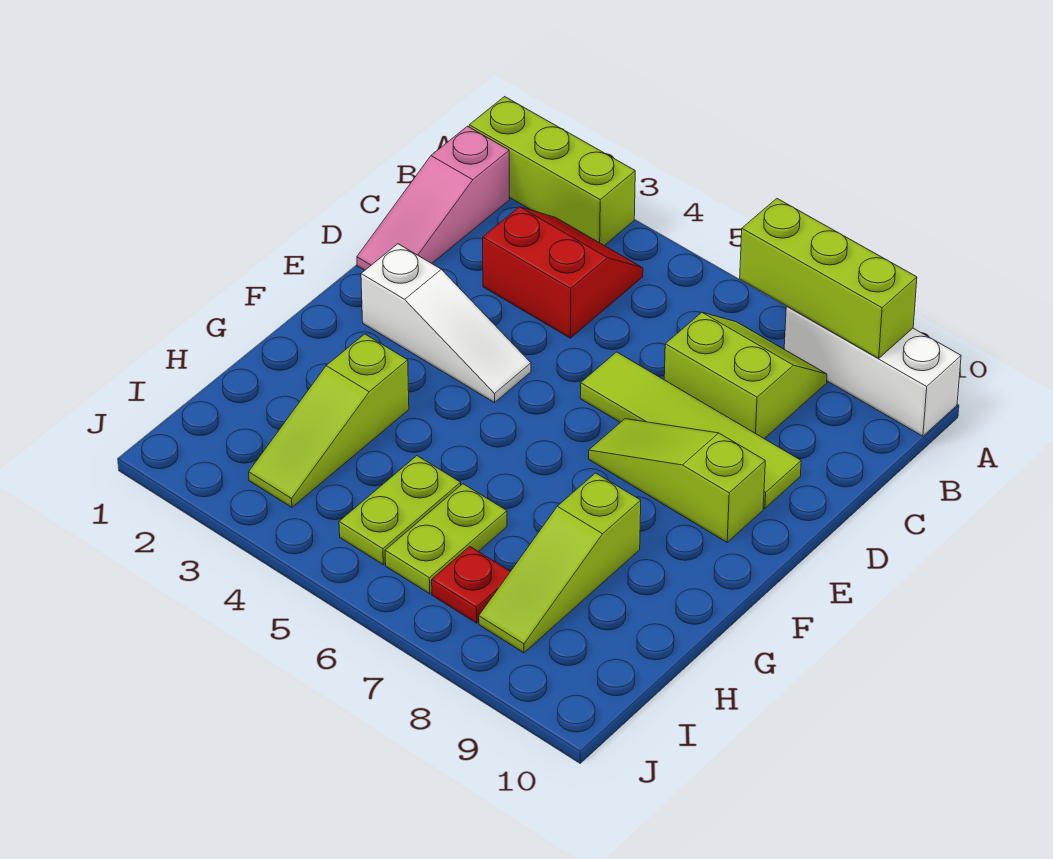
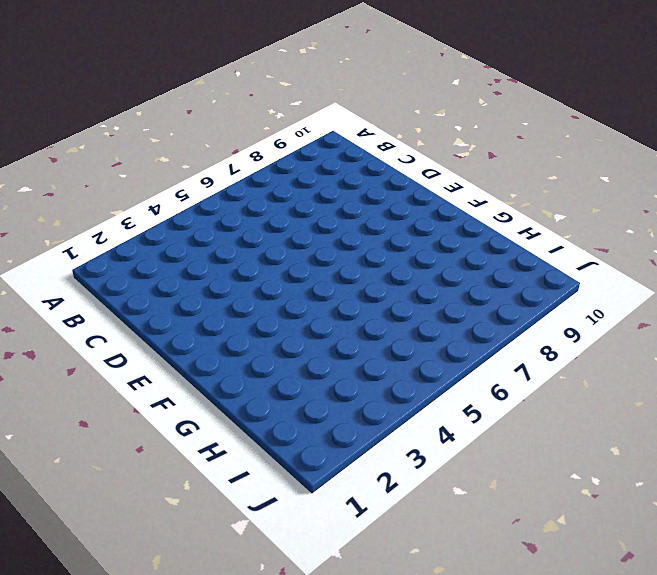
none -> lime 1x3 brick [469,97,635,246]
none -> white 1x3 brick [784,306,961,436]
none -> pink 1x3 slope [357,126,509,270]

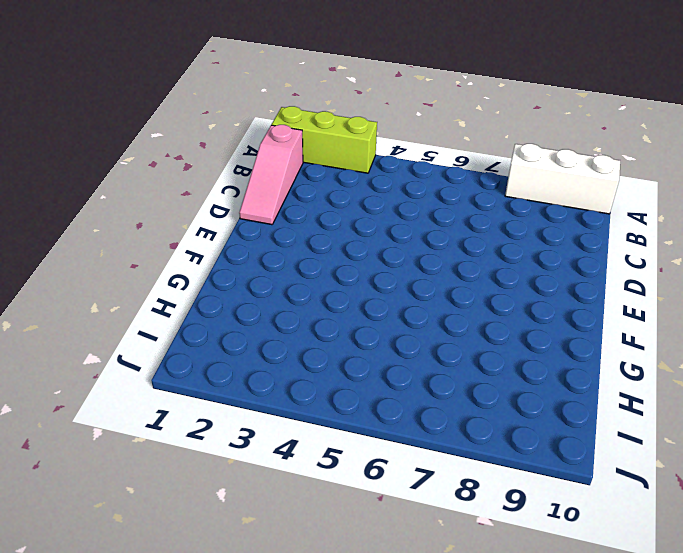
none -> red 2x2 slope [483,207,643,338]
none -> lime 2x2 slope [664,313,827,439]
none -> lime 1x4 tile [580,352,801,508]

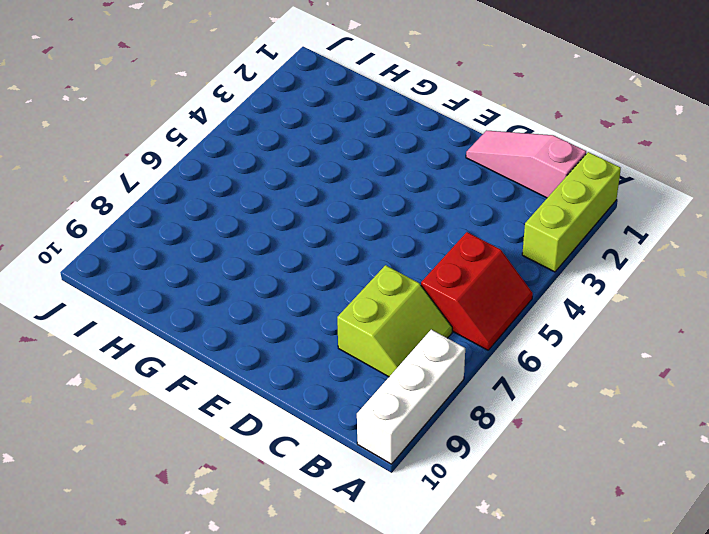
red 2x2 slope [421,232,533,350] -> red 2x2 slope moved to [483,207,643,338]
none -> lime 1x4 tile [580,352,801,508]
none -> white 1x3 slope [361,244,531,403]
none -> lime 1x3 slope [589,419,765,542]

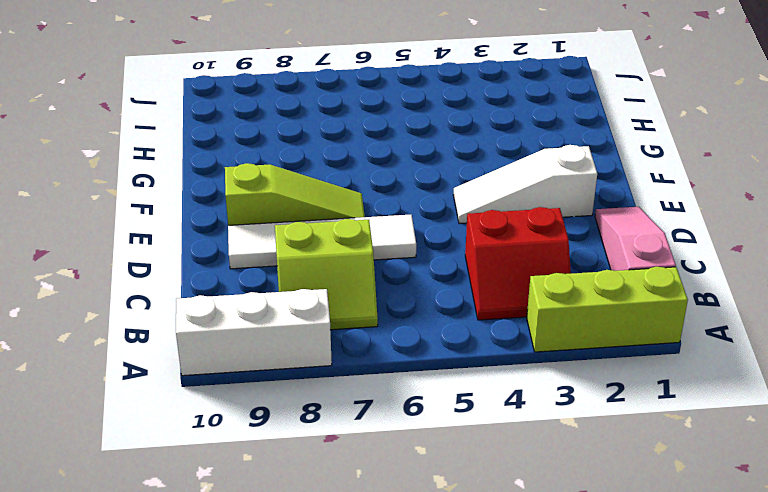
white 1x4 tile [228,215,416,269] -> lime 1x4 tile [580,352,801,508]
none -> lime 1x3 slope [249,334,409,507]
none -> lime 1x3 slope [479,473,641,653]
none -> lime 1x2 plate [339,456,461,565]

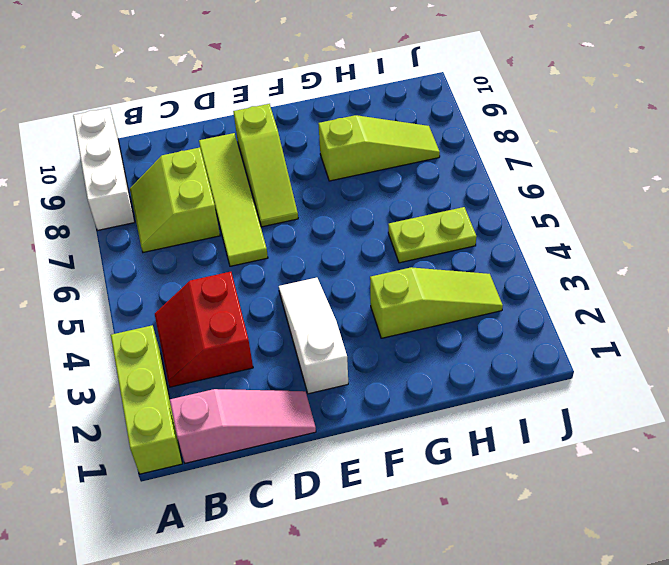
none -> lime 1x2 plate [385,484,507,594]
none -> red 1x1 plate [432,546,510,623]
none -> lime 1x3 brick [740,199,917,358]

